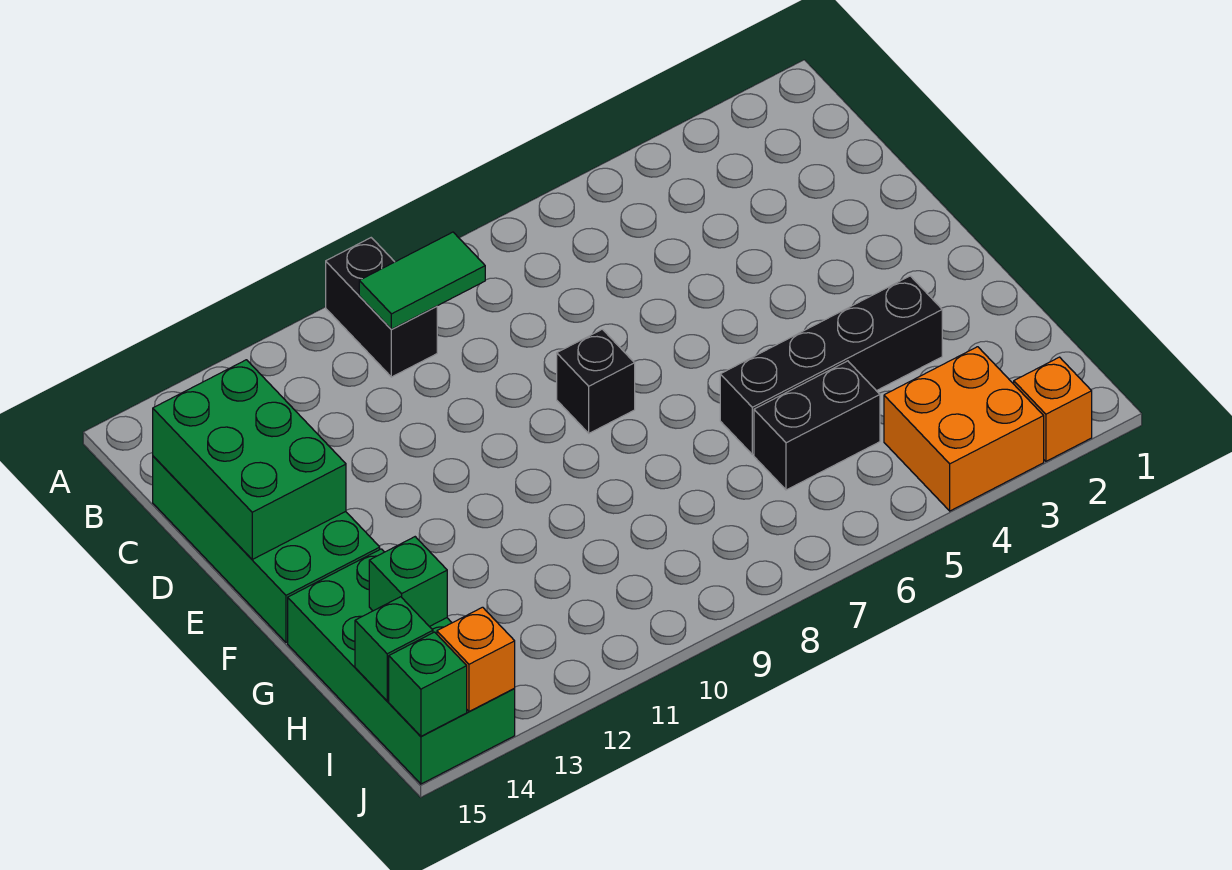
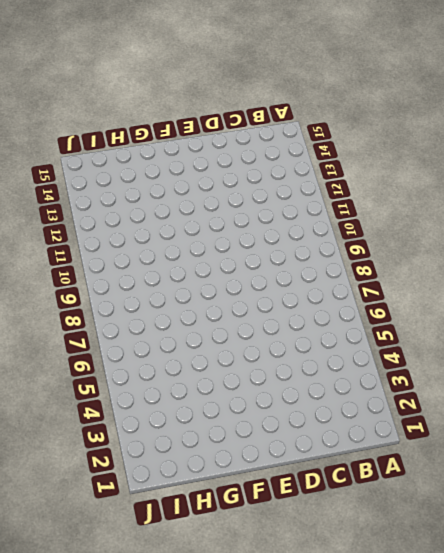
none -> black 1x2 brick [326,238,437,377]
none -> green 2x4 brick [153,456,380,643]
none -> black 1x1 brick [557,329,635,433]

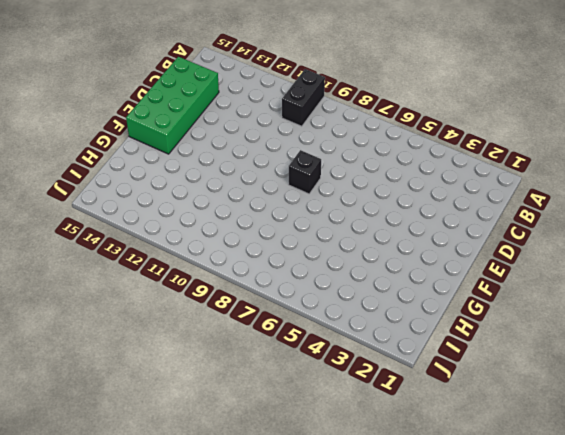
none -> black 1x4 brick [720,276,942,455]
none -> green 2x4 brick [288,549,515,784]
none -> black 1x2 brick [754,361,880,490]

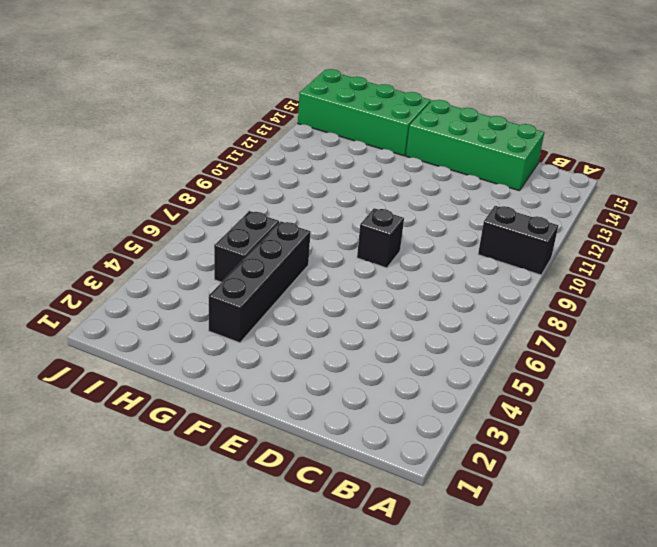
none -> orange 2x2 brick [884,347,1044,511]
none -> orange 1x1 brick [1014,357,1092,461]
none -> green 1x2 tile [359,232,485,329]

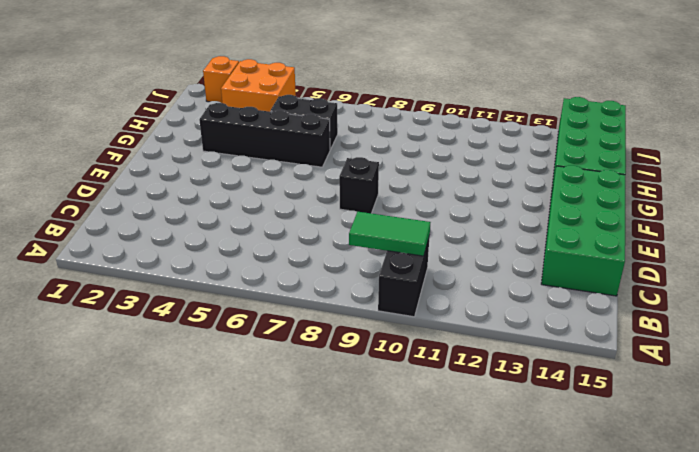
none -> green 2x3 brick [153,360,346,559]
none -> green 1x1 brick [369,537,447,627]
none -> green 1x1 brick [355,597,433,701]

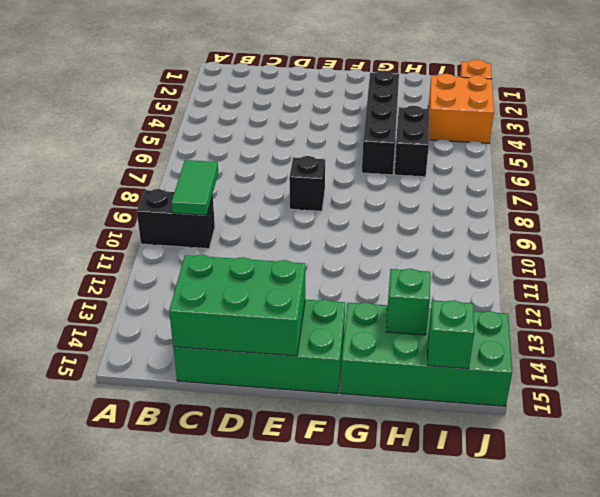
none -> orange 1x1 brick [437,607,515,711]
none -> green 1x1 brick [389,632,467,736]

